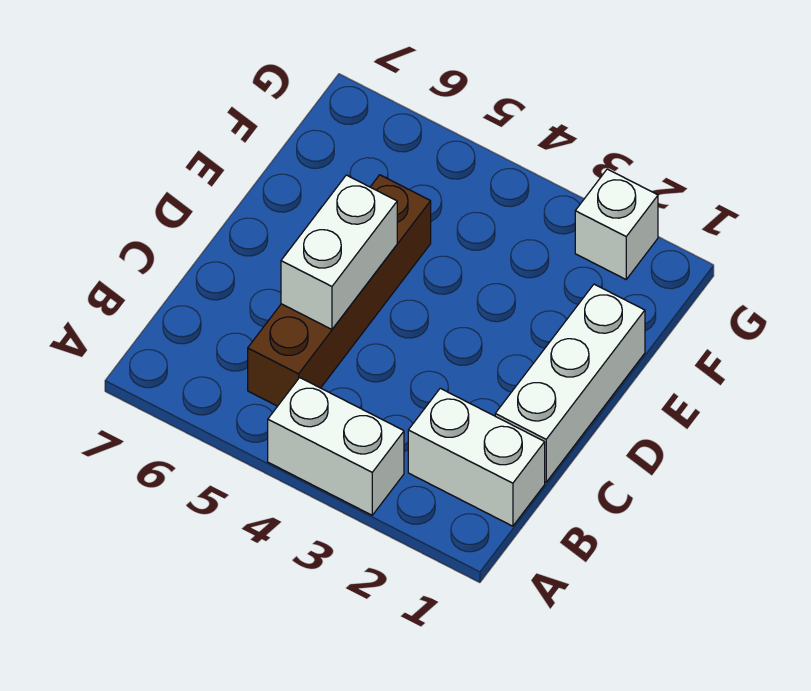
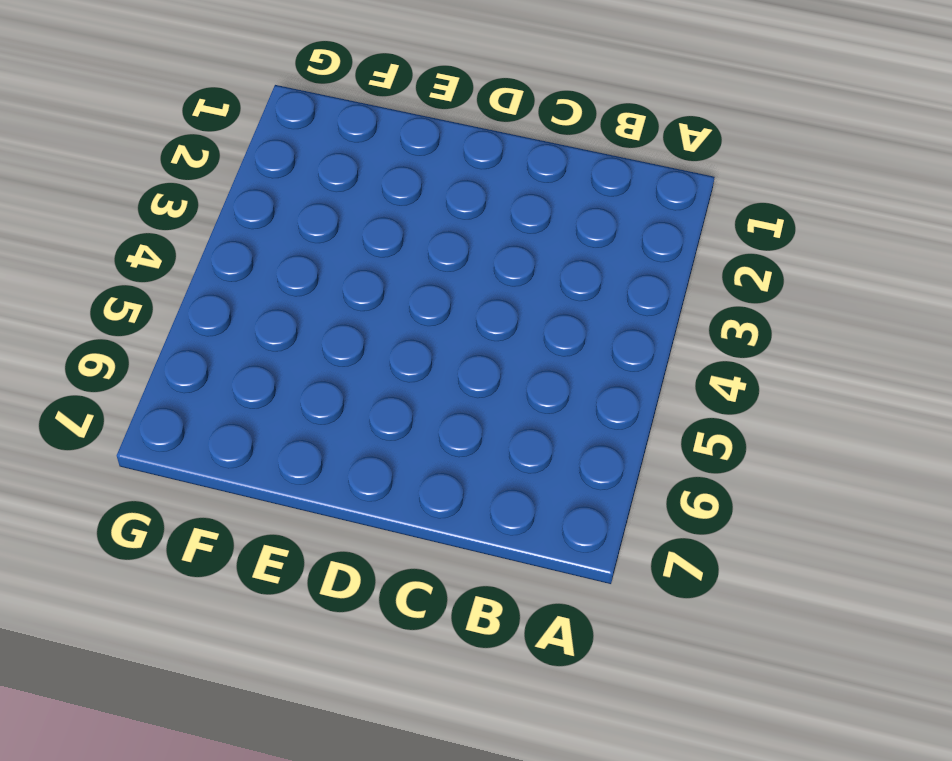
none -> white 1x2 brick [268,378,404,515]
none -> white 1x2 brick [408,388,545,526]

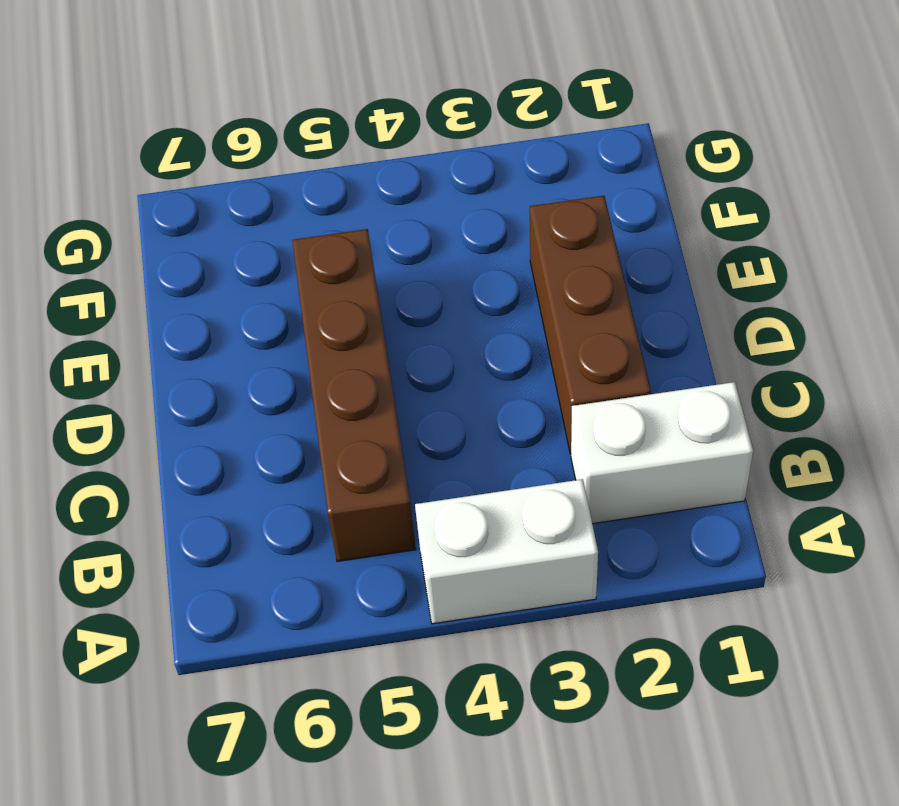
brown 1x3 brick [530,196,651,454] -> none
none -> white 1x3 brick [495,284,645,482]
none -> white 1x1 brick [575,169,658,279]

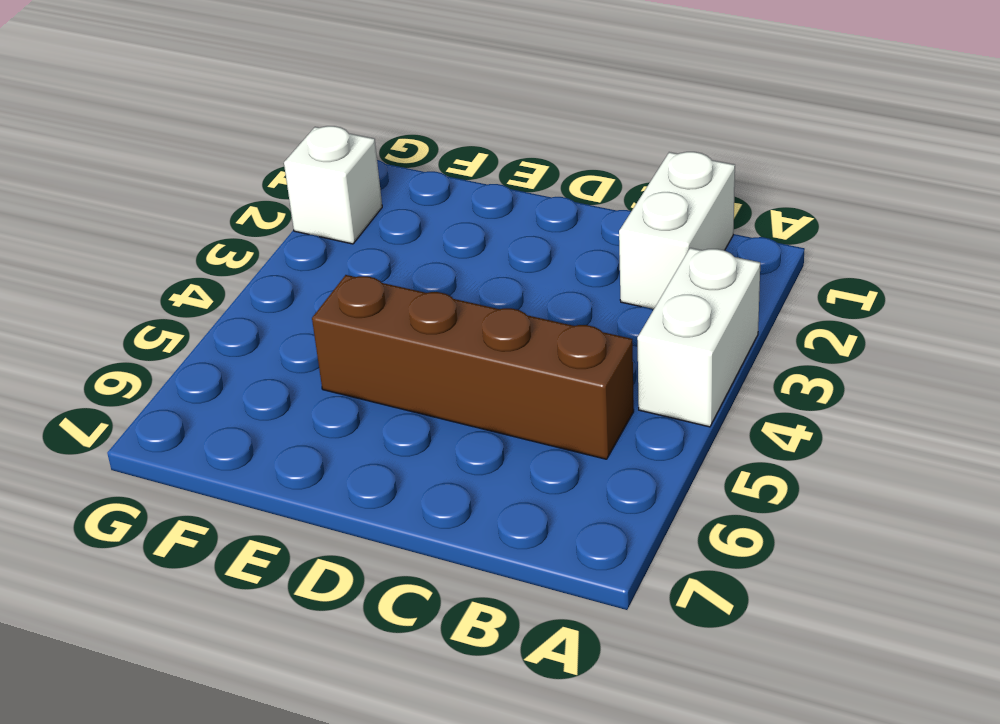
none -> white 1x3 brick [495,284,645,482]
none -> white 1x2 brick [281,175,397,329]

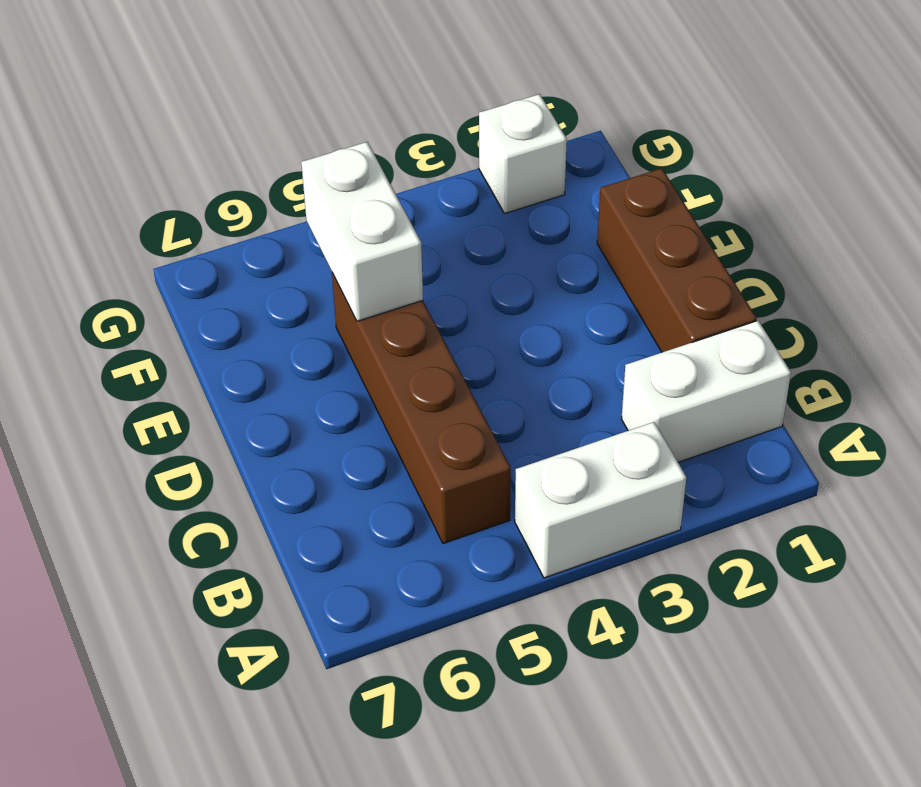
brown 1x3 brick [597,168,757,352] -> white 1x3 brick [495,284,645,482]
white 1x2 brick [301,142,423,321] -> white 1x2 brick moved to [281,175,397,329]

